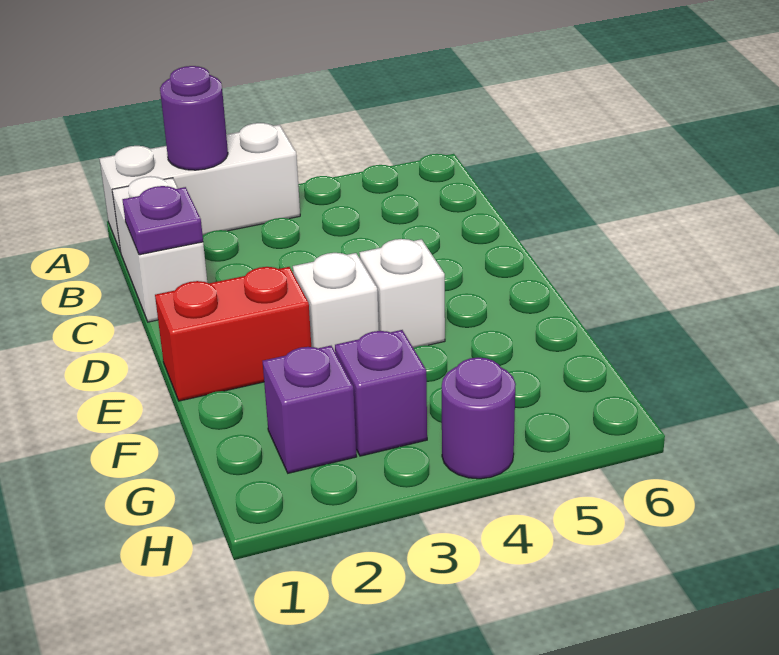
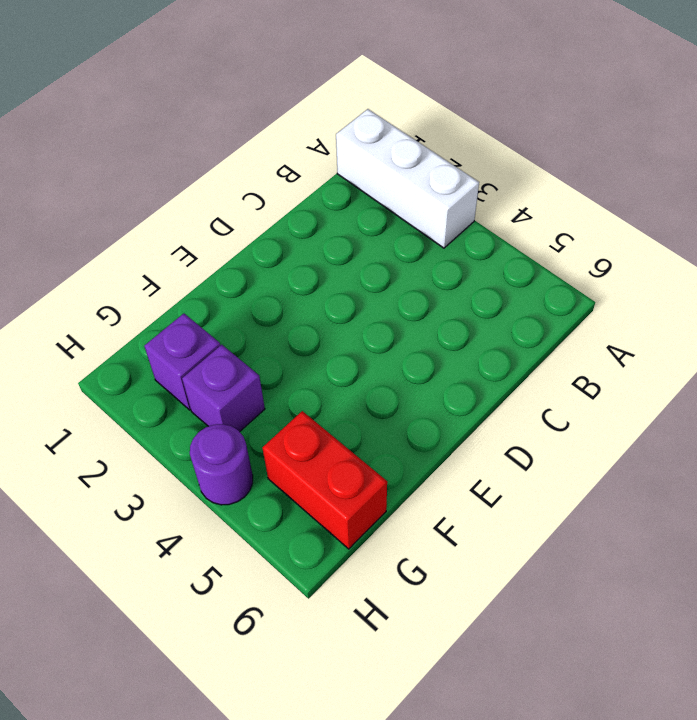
red 1x2 brick [262,411,387,549] -> red 1x2 brick moved to [155,267,311,401]
none -> white 1x2 brick [112,176,207,322]
none -> white 1x1 brick [293,253,379,351]

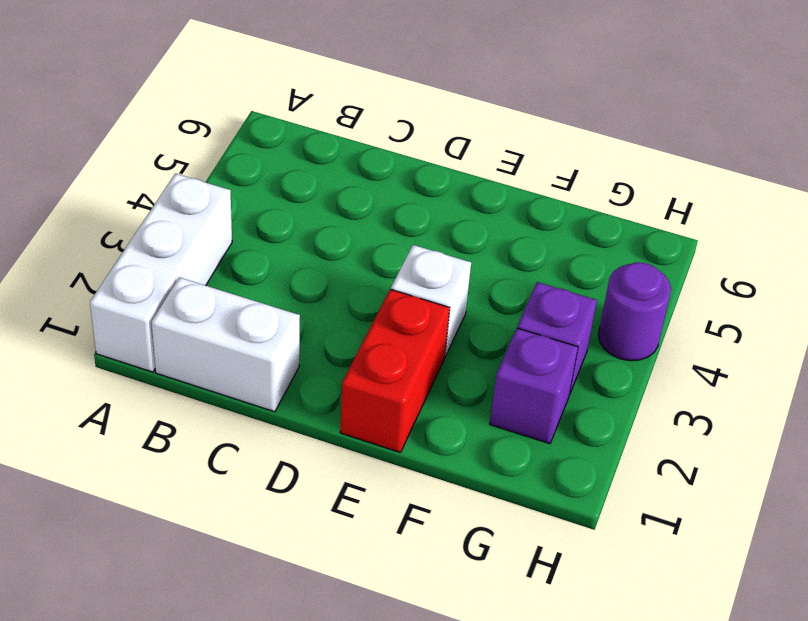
none -> white 1x1 brick [359,239,445,348]
none -> purple 1x1 round brick [160,66,228,170]

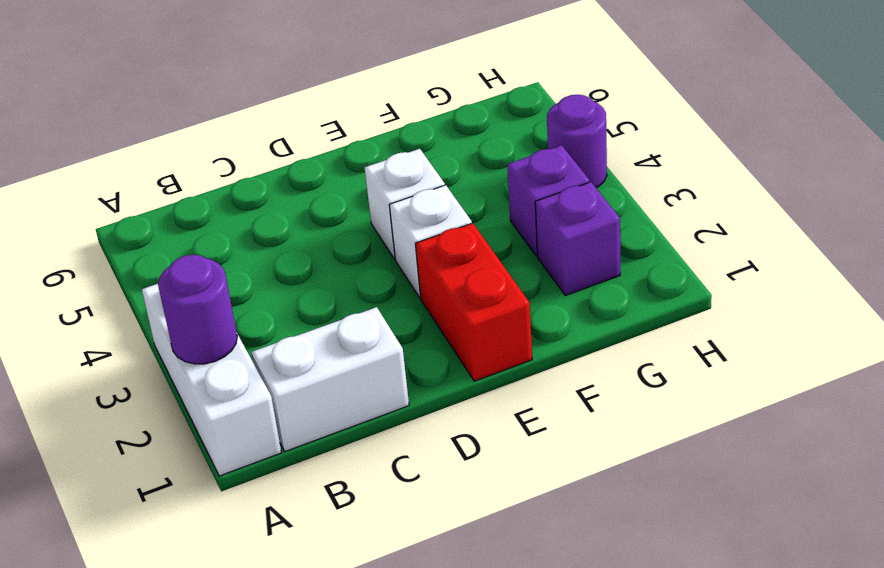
none -> purple 1x1 plate [122,186,203,255]

